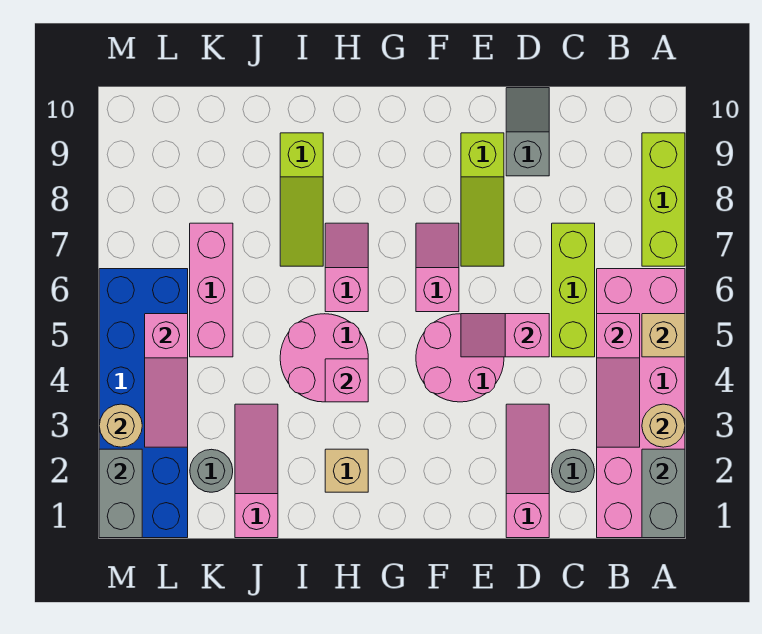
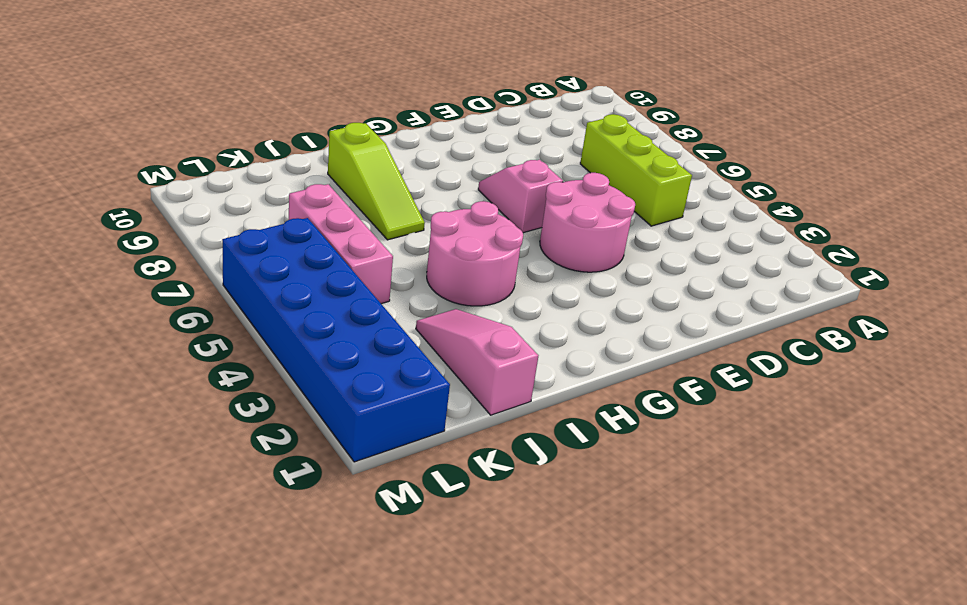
none -> pink 2x6 brick [597,269,685,538]
none -> lime 1x3 brick [642,133,685,266]
none -> grey 1x1 round brick [552,450,594,492]

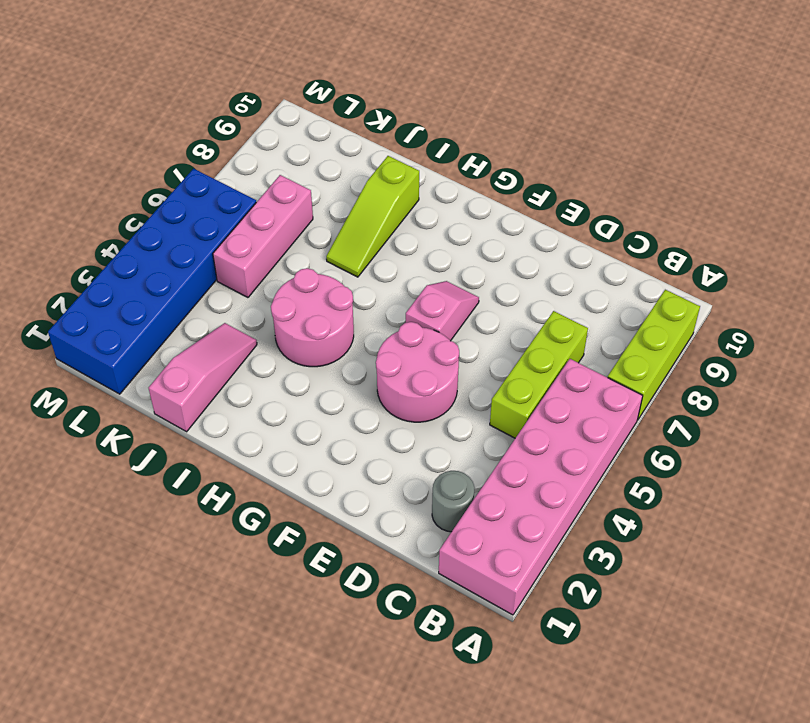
none -> pink 1x3 slope [506,404,549,538]
none -> grey 1x2 slope [506,88,549,176]
none -> lime 1x3 slope [461,133,504,266]

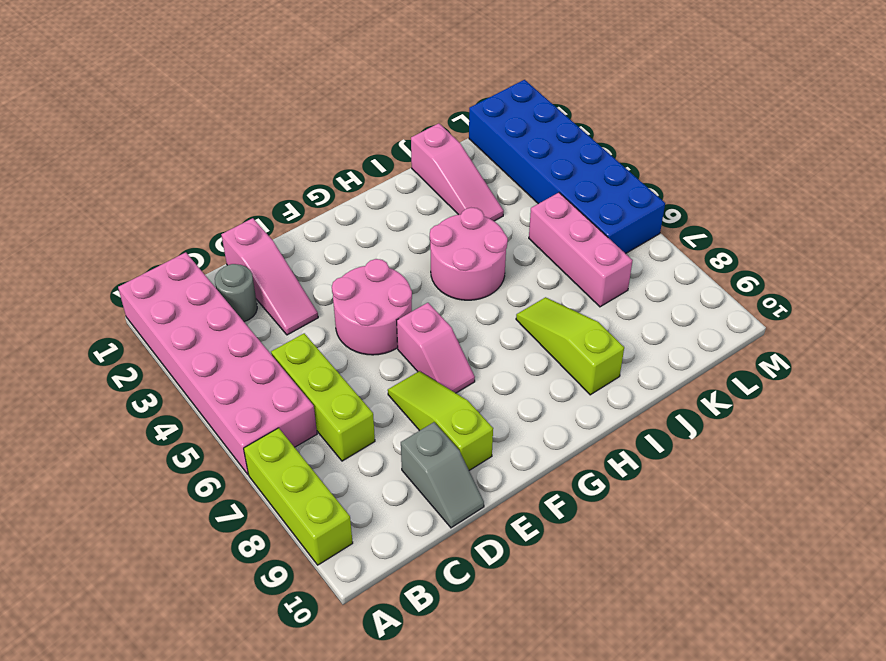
none -> tan 1x1 brick [325,449,368,492]
none -> pink 1x2 slope [325,223,368,312]
none -> grey 1x1 round brick [190,449,233,492]

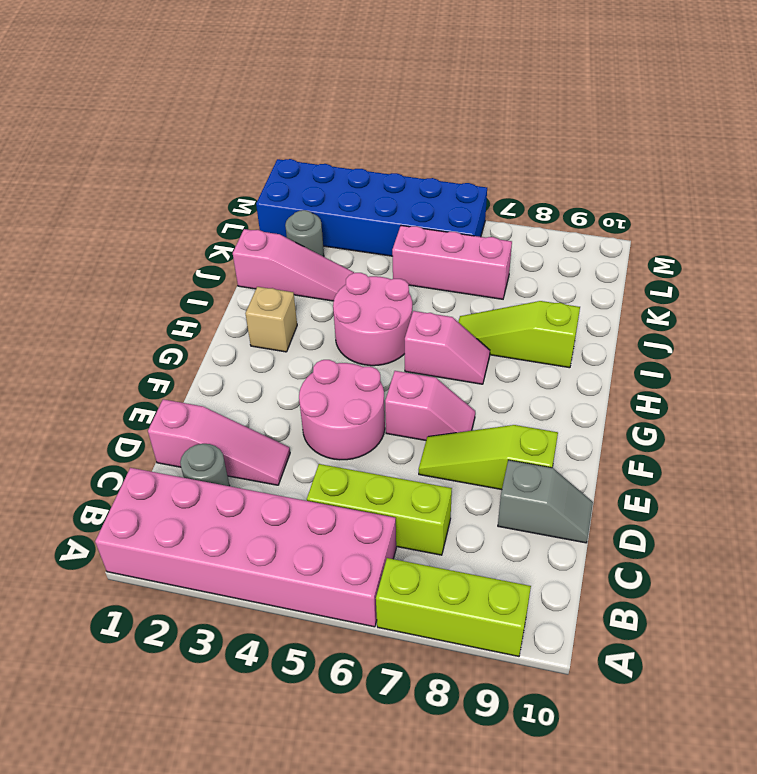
none -> grey 1x2 brick [642,449,685,538]
none -> tan 1x1 round brick [642,404,685,447]
none -> tan 1x1 brick [642,314,685,357]

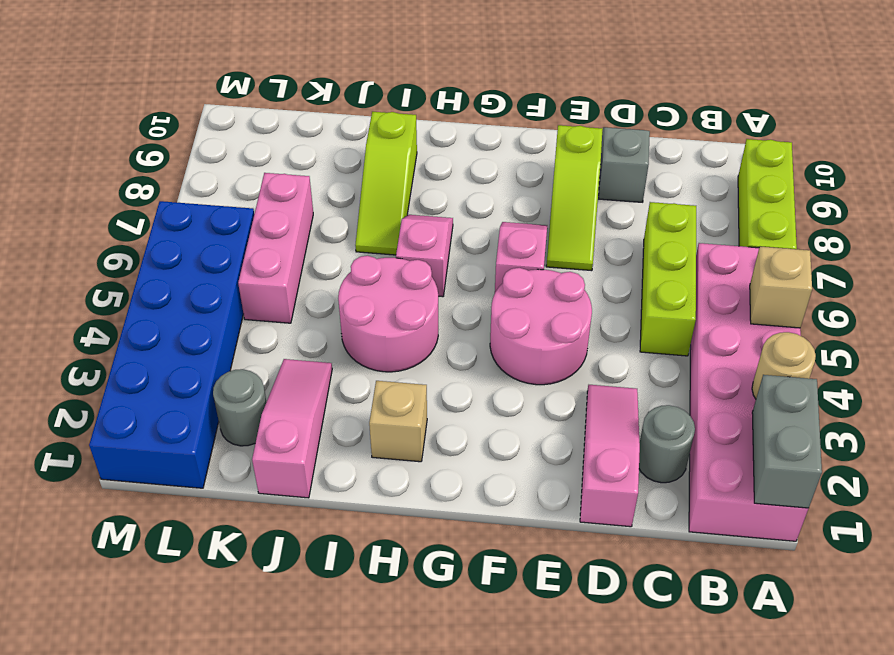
none -> pink 1x3 slope [597,314,640,447]
none -> pink 1x2 slope [461,314,549,357]
none -> pink 1x1 brick [325,359,368,402]

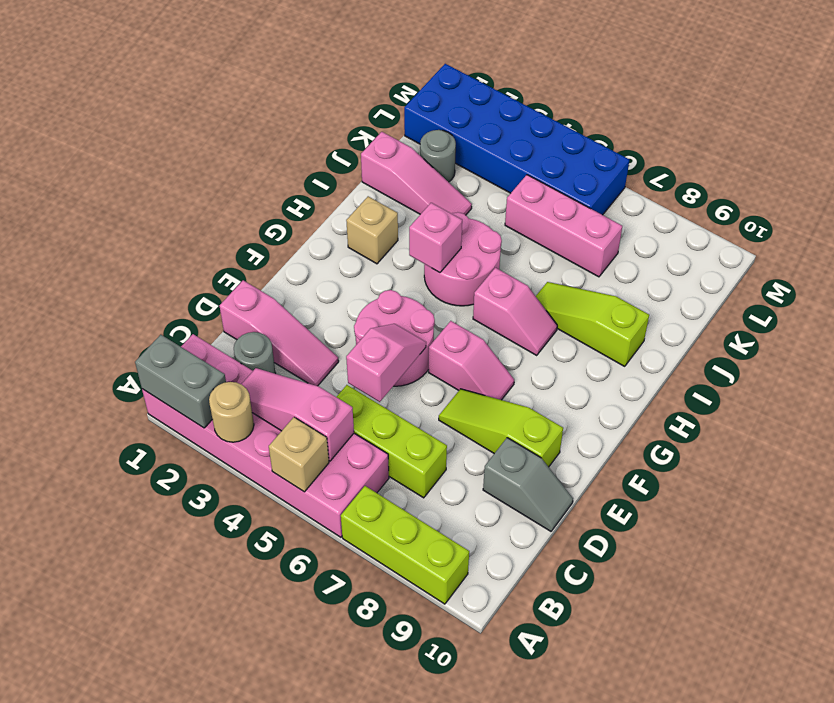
none -> pink 1x3 slope [145,314,188,447]
none -> grey 1x2 brick [99,449,142,538]
none -> tan 1x1 round brick [99,404,142,447]

